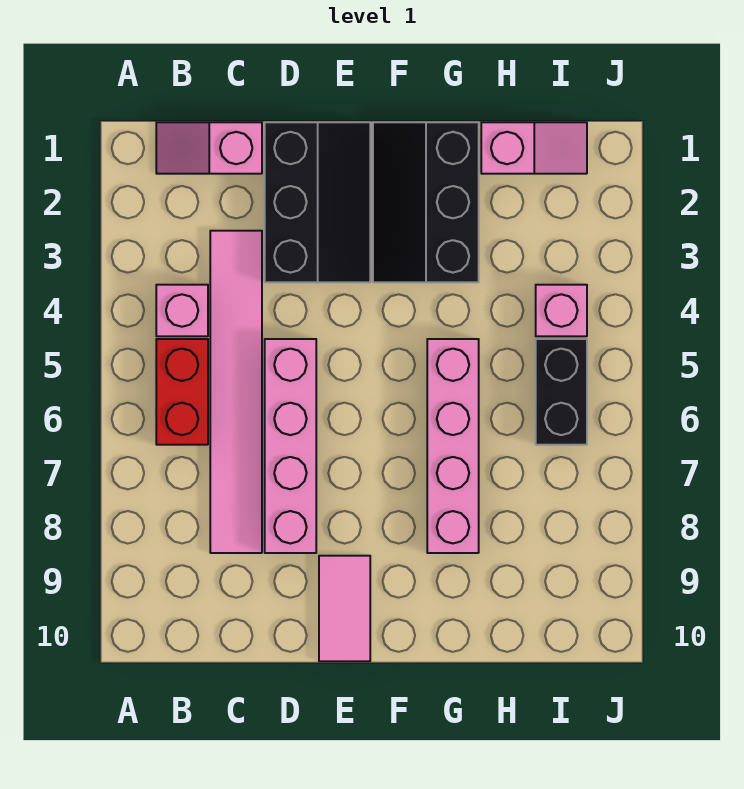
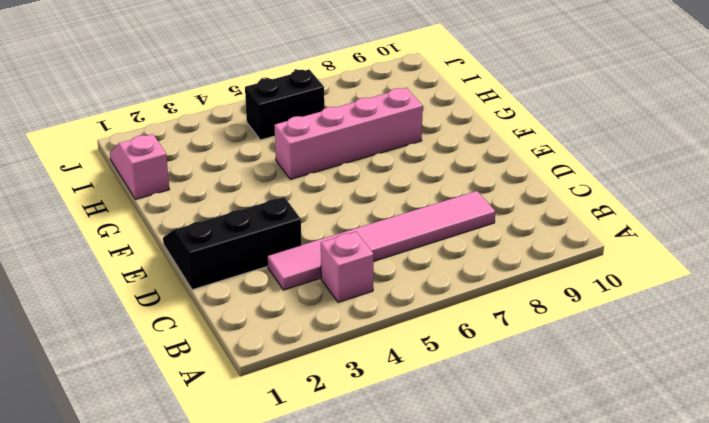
none -> pink 1x2 slope [156,122,262,174]
none -> red 1x2 brick [156,339,208,445]
none -> pink 1x4 brick [265,339,316,553]

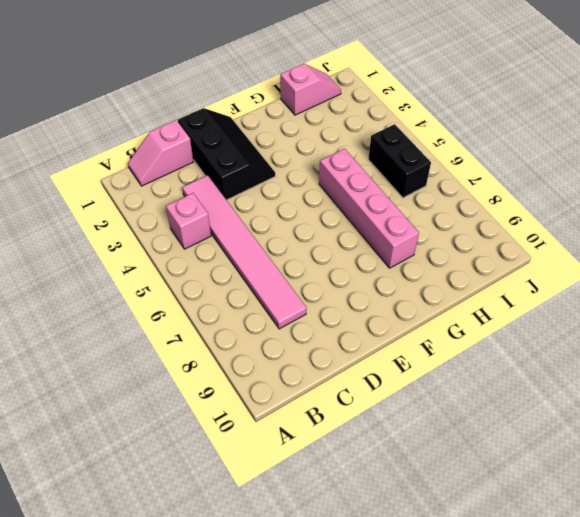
none -> red 1x2 brick [156,339,208,445]
none -> pink 1x4 brick [265,339,316,553]
none -> pink 1x2 tile [319,556,370,661]

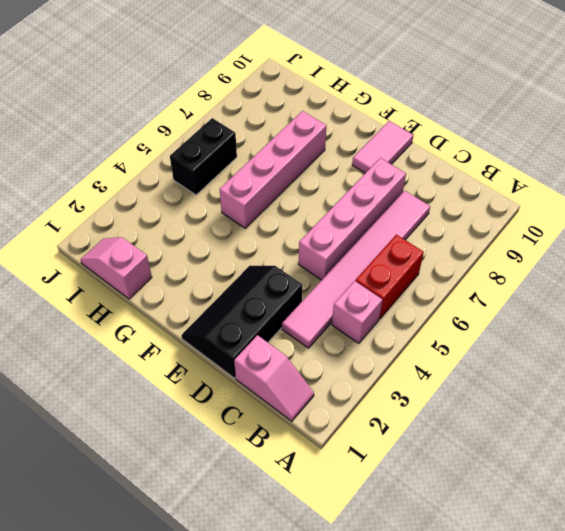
none -> black 2x3 slope [373,122,479,282]
none -> pink 1x1 brick [536,285,587,336]

